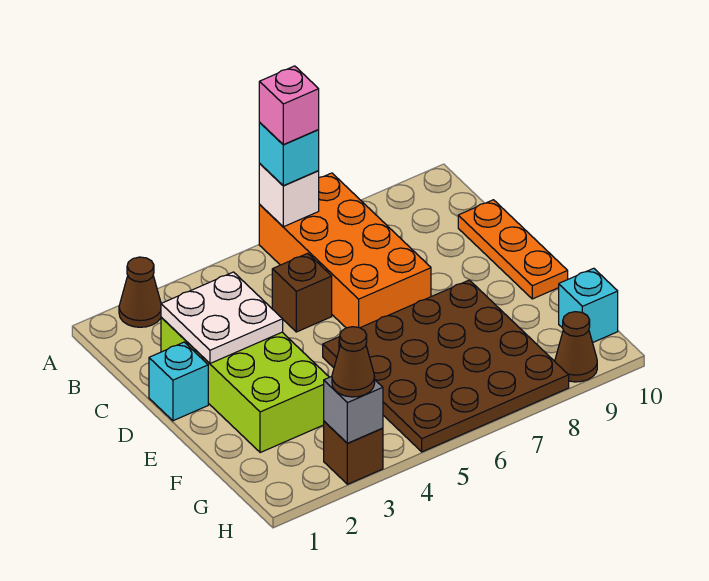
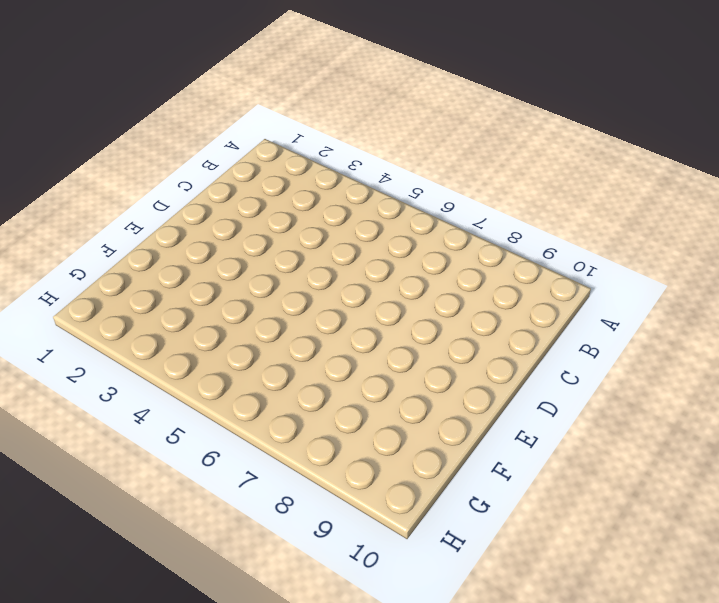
none -> brown 1x1 cone [119,257,161,327]
none -> orange 2x4 brick [259,173,431,328]
none -> lime 2x4 brick [161,318,329,453]

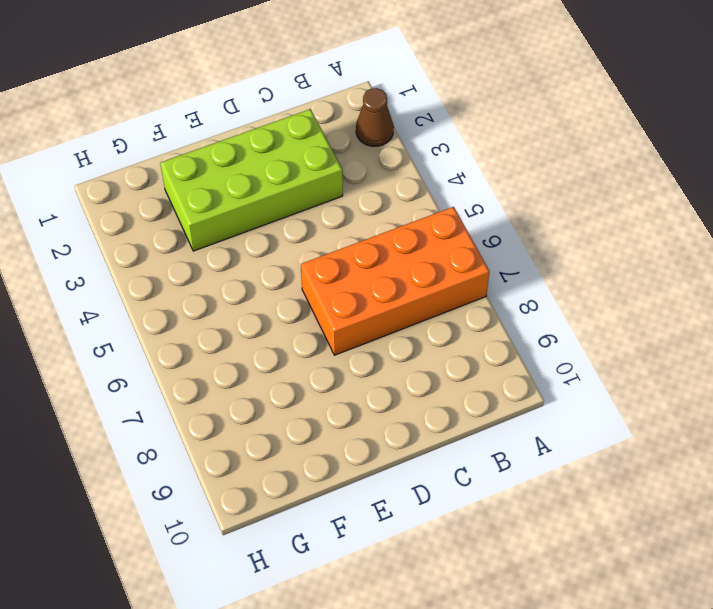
none -> brown 1x1 brick [272,253,332,332]
none -> orange 1x3 plate [458,200,568,299]
none -> cyan 1x1 brick [149,342,208,421]

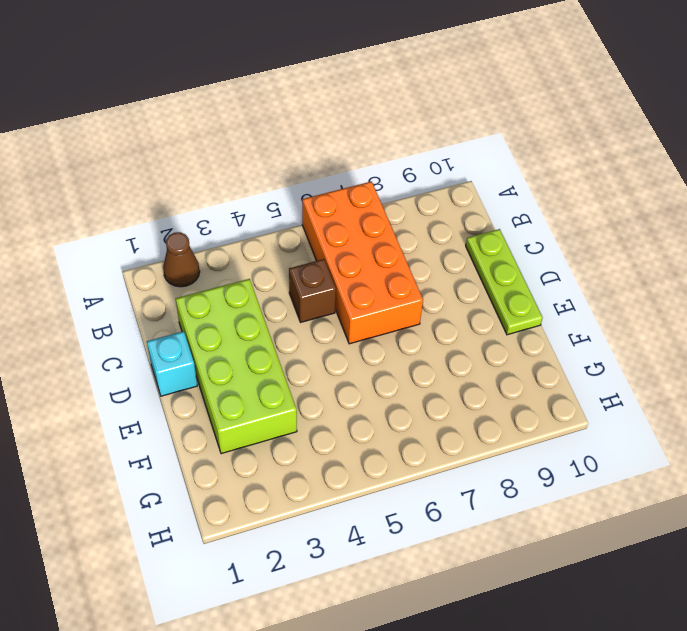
lime 1x3 plate [466,229,543,335] -> orange 1x3 plate [458,200,568,299]
none -> brown 4x4 plate [323,280,569,452]
none -> cyan 1x1 brick [559,268,618,343]
none -> brown 1x1 brick [324,421,383,484]

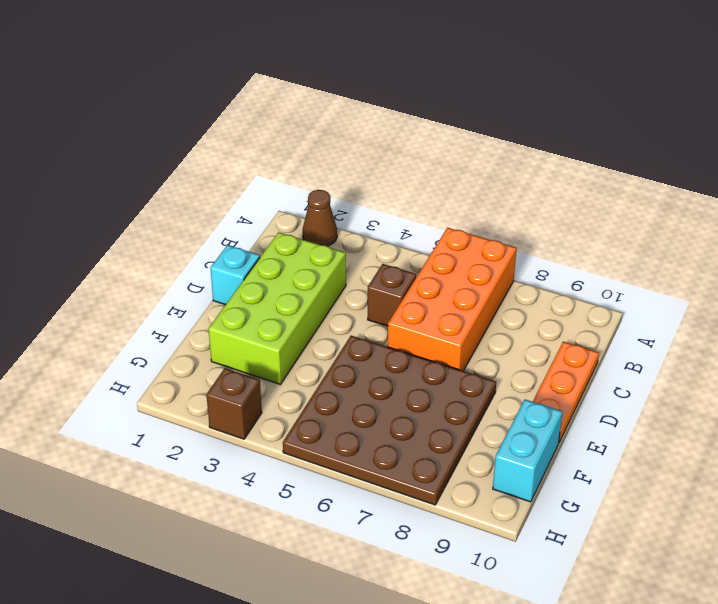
cyan 1x2 brick [493,400,562,502] -> cyan 1x1 brick [559,268,618,343]
none -> brown 1x1 cone [555,312,597,382]
none -> white 1x1 brick [259,164,319,227]
none -> white 2x2 plate [161,272,283,363]

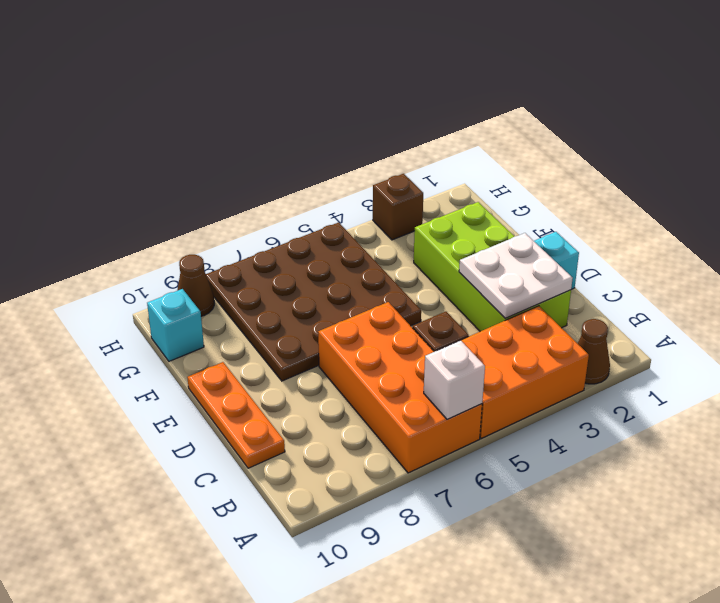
orange 2x3 brick [461,306,589,438] -> none
none -> grey 1x1 brick [324,376,383,443]
none -> cyan 1x1 brick [259,123,319,186]
none -> brown 1x1 cone [332,327,375,397]

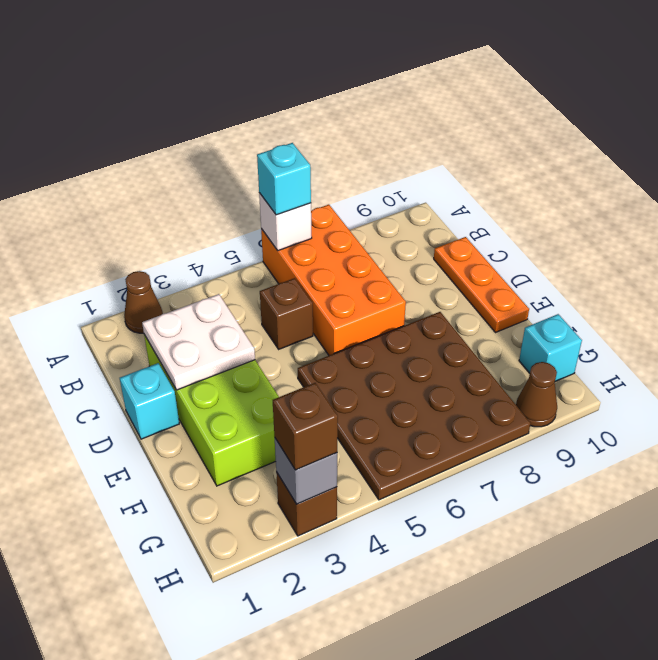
brown 1x1 brick [273,383,338,470] -> brown 1x1 cone [332,327,375,397]
none -> pink 1x1 brick [259,66,319,145]

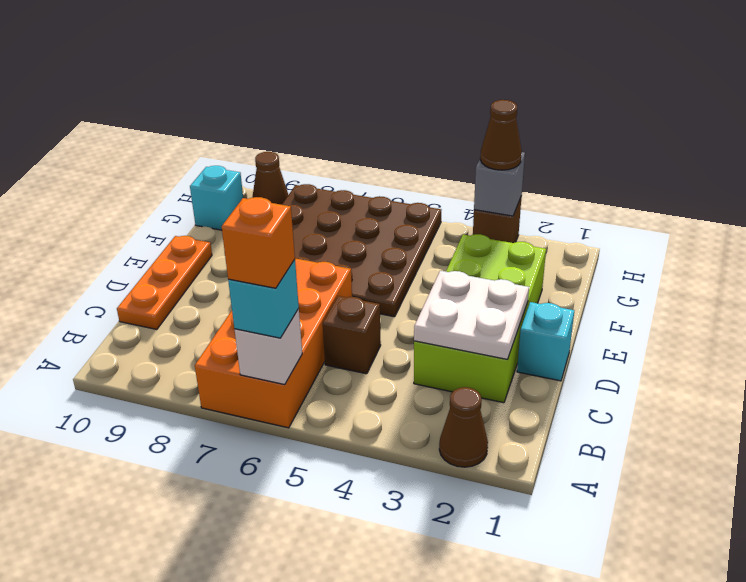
orange 1x1 brick [222,197,295,288] -> pink 1x1 brick [259,66,319,145]

